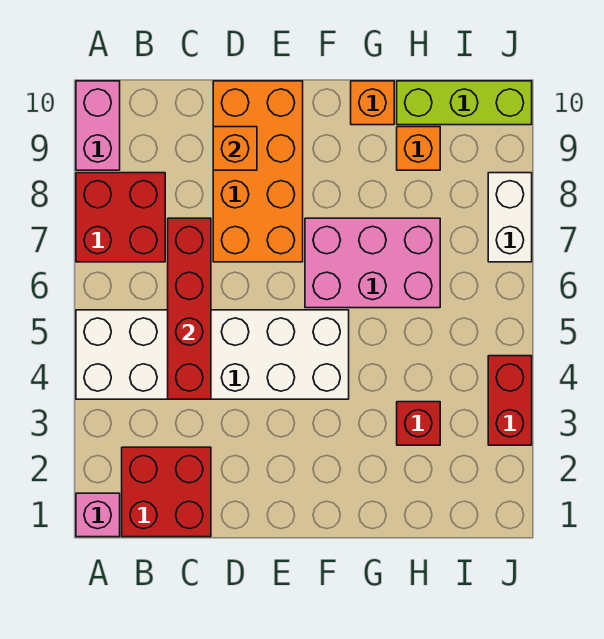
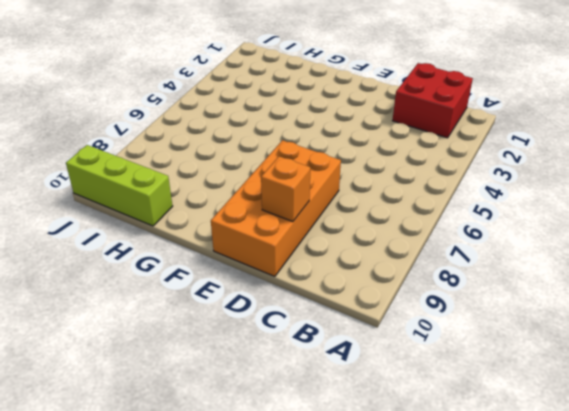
none -> pink 1x1 brick [76,493,120,537]
none -> white 2x6 brick [76,310,349,399]
none -> red 2x2 brick [76,173,165,262]

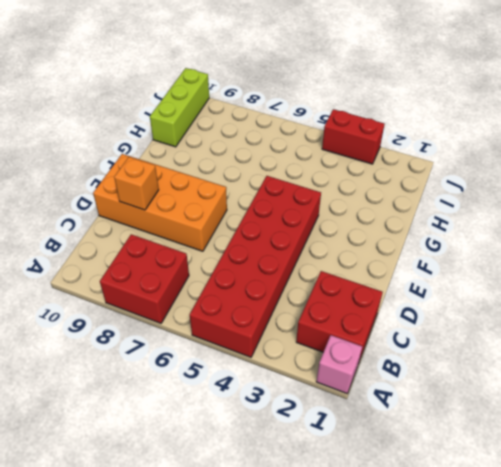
red 2x6 brick [190,176,321,357] -> white 2x6 brick [76,310,349,399]
none -> pink 1x2 brick [76,81,120,170]
none -> pink 2x3 brick [305,218,440,308]
none -> orange 1x1 brick [351,81,394,125]

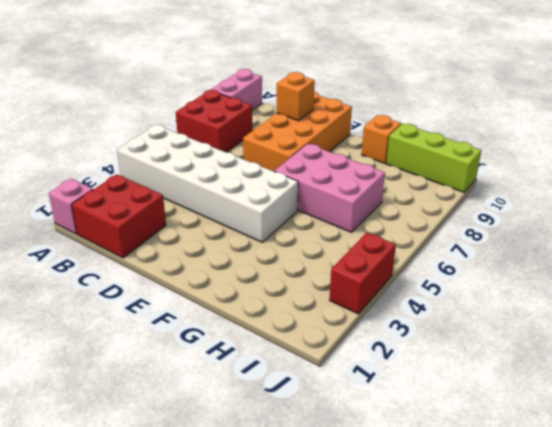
none -> red 1x1 brick [397,402,440,445]
none -> orange 1x1 brick [397,127,440,170]
none -> white 1x2 brick [488,173,532,262]

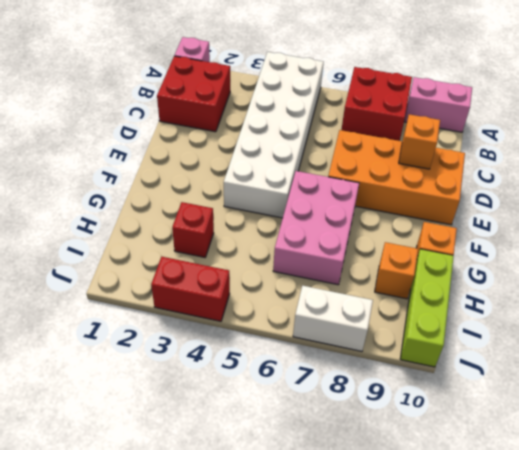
none -> red 1x4 brick [168,218,211,399]

